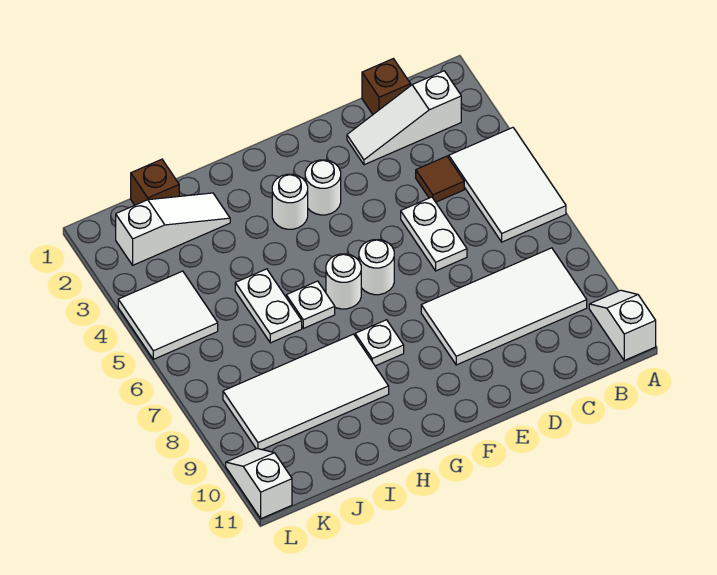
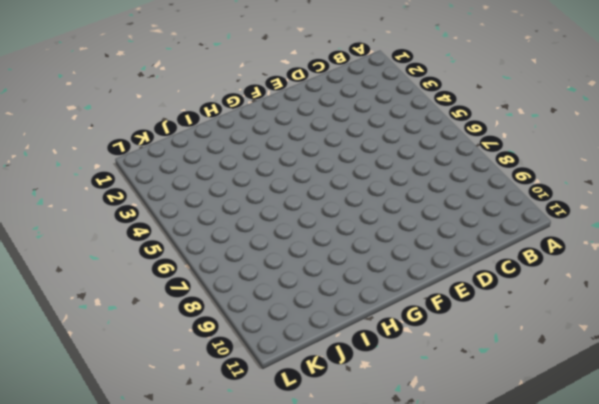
none -> white 2x3 tile [449,128,566,242]
none -> white 1x2 slope [589,290,656,360]
none -> white 1x3 slope [347,71,461,165]

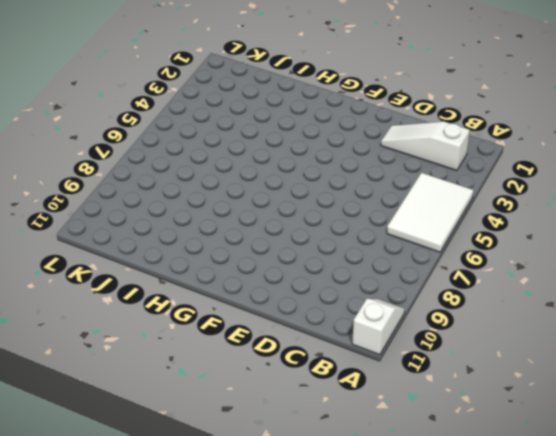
none -> white 2x4 tile [421,248,587,365]
none -> brown 1x1 brick [362,59,411,114]
none -> brown 1x1 tile [416,156,464,202]

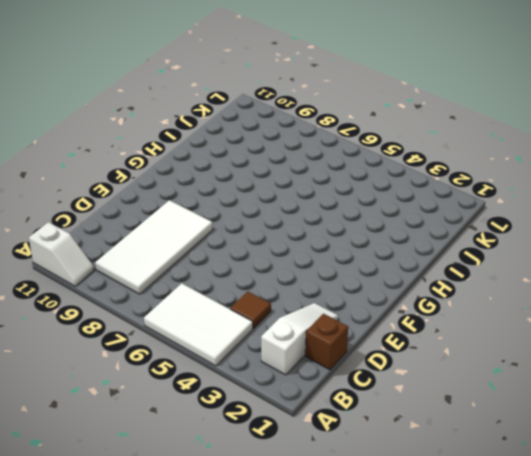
none -> white 1x2 plate [401,197,467,271]
none -> white 1x1 round brick [305,160,341,215]
none -> white 1x1 round brick [359,240,394,295]

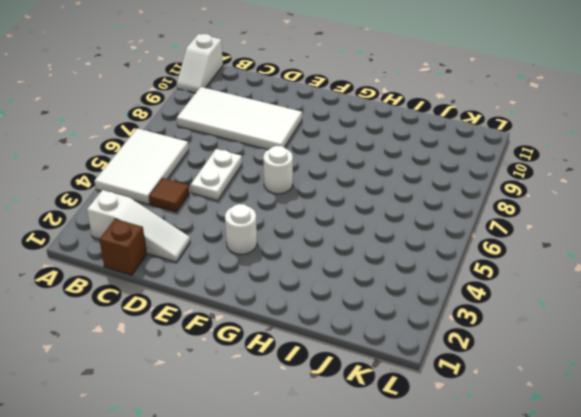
none -> white 1x1 round brick [272,174,308,229]
none -> white 1x1 round brick [326,254,361,309]
none -> white 1x1 plate [355,320,404,366]

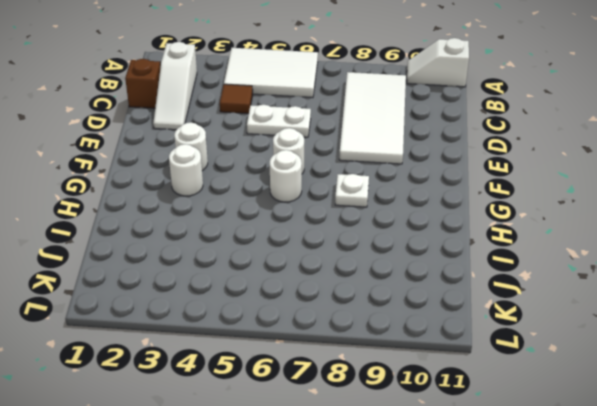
none -> white 1x1 plate [286,281,335,328]
none -> white 2x4 tile [223,334,389,450]
none -> white 1x3 slope [116,193,230,265]

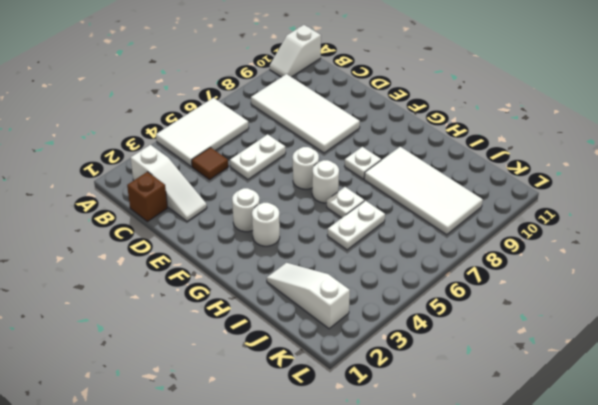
none -> brown 1x1 brick [131,159,179,205]
none -> white 2x2 tile [118,271,218,359]
none -> white 1x2 slope [226,449,292,519]

